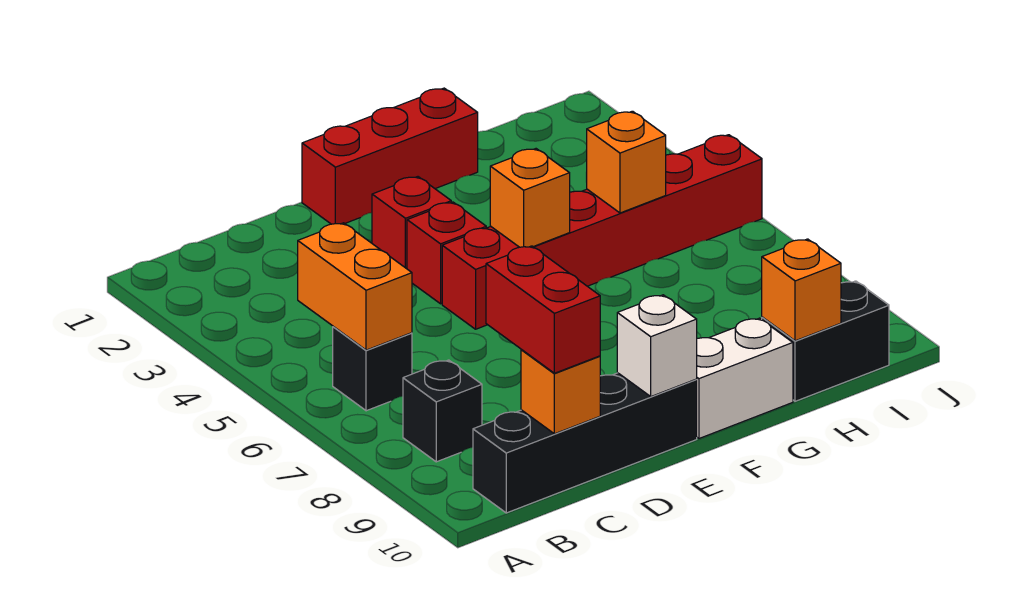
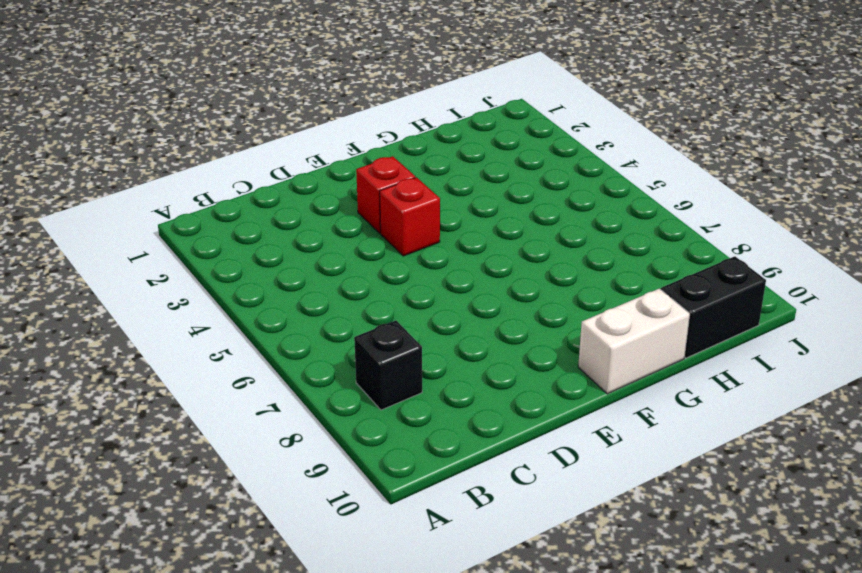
none -> black 1x1 brick [333,327,412,411]
none -> black 1x4 brick [473,373,697,513]
none -> red 1x3 brick [302,88,478,224]

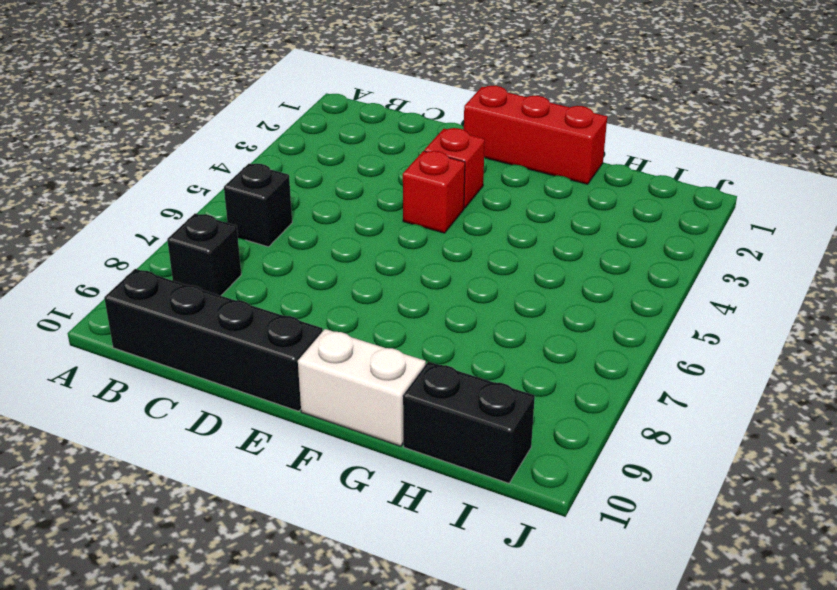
none -> red 1x6 brick [442,135,762,329]
none -> orange 1x2 brick [298,223,412,350]
none -> orange 1x1 brick [521,350,600,434]

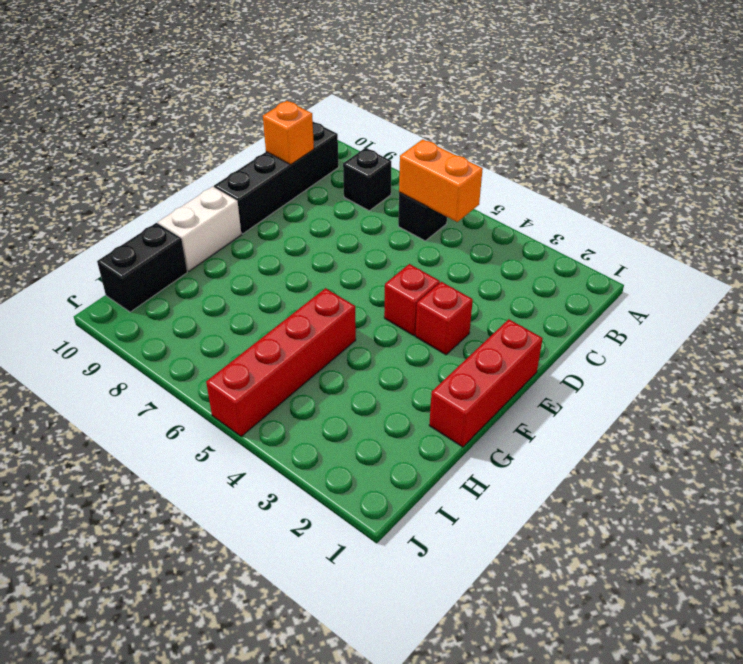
red 1x4 brick [206,288,356,437] -> red 1x6 brick [442,135,762,329]
none -> white 1x1 brick [617,295,697,396]
none -> orange 1x1 brick [490,149,570,247]
none -> orange 1x1 brick [586,111,666,213]

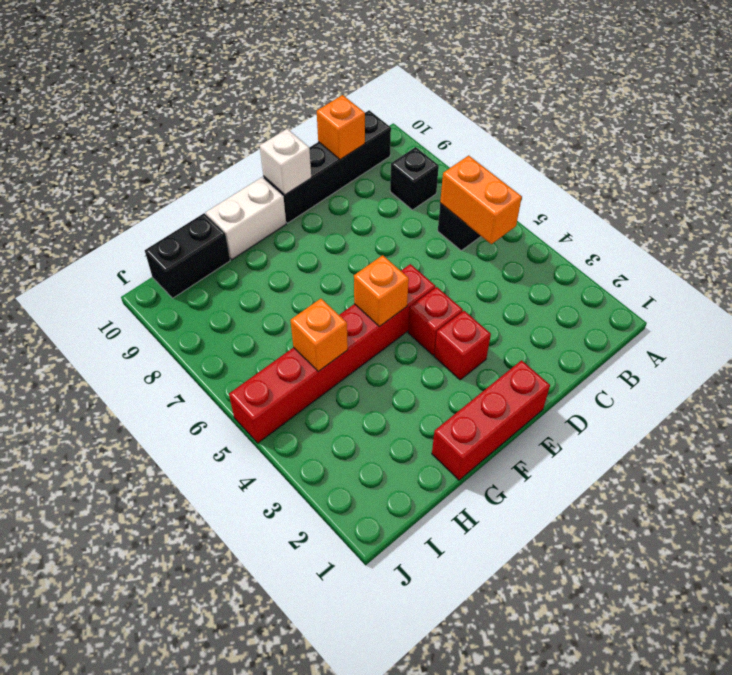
none -> orange 1x1 brick [762,239,841,341]
none -> red 1x2 brick [486,246,600,373]

